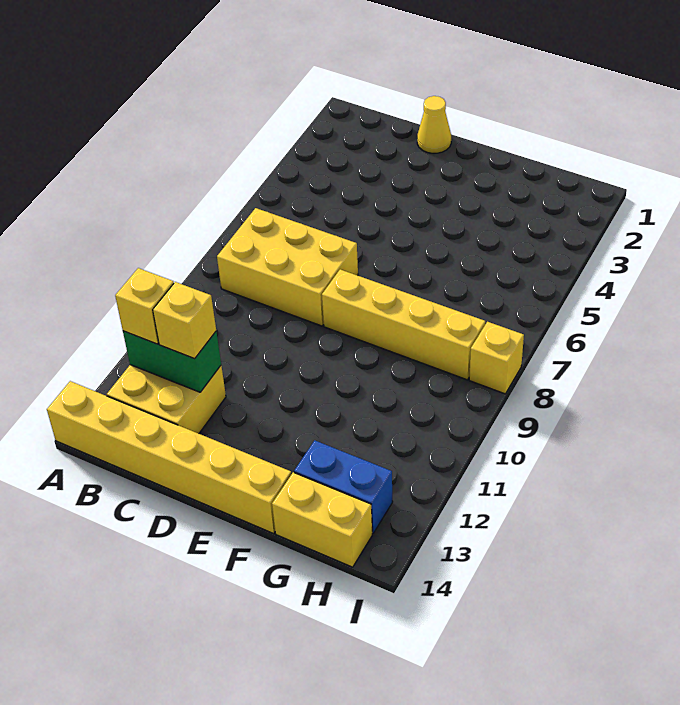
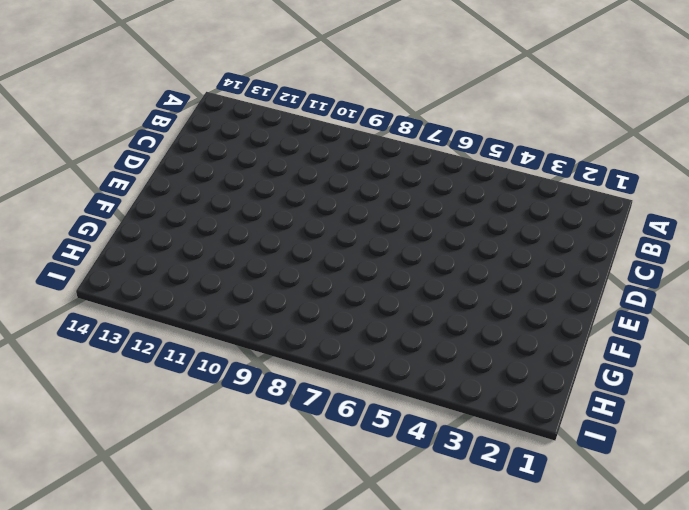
none -> yellow 1x6 brick [47,381,291,534]
none -> yellow 2x3 brick [217,208,358,326]

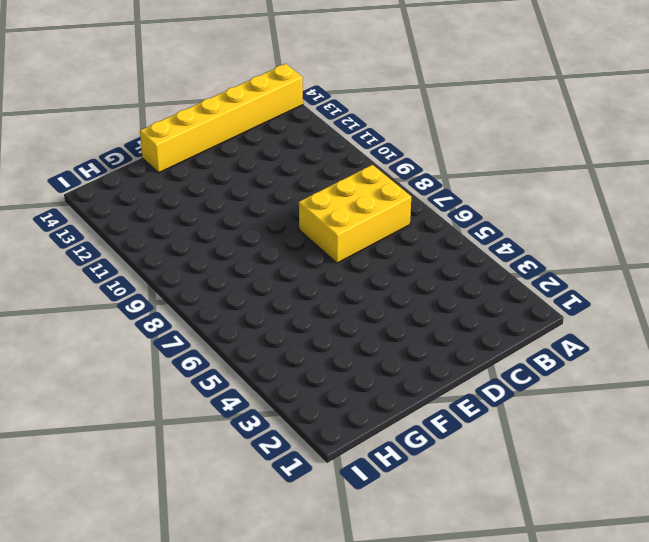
none -> yellow 2x2 brick [107,365,226,434]
none -> yellow 1x1 cone [417,96,451,153]

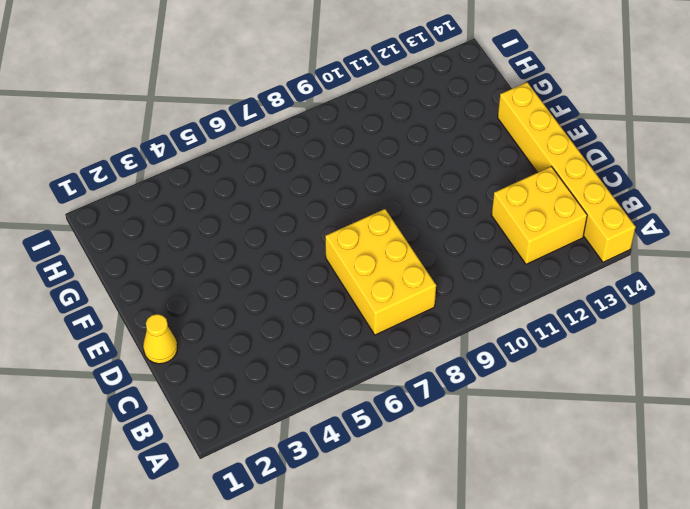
none -> yellow 1x4 brick [322,269,485,380]
none -> blue 1x2 brick [294,440,393,533]

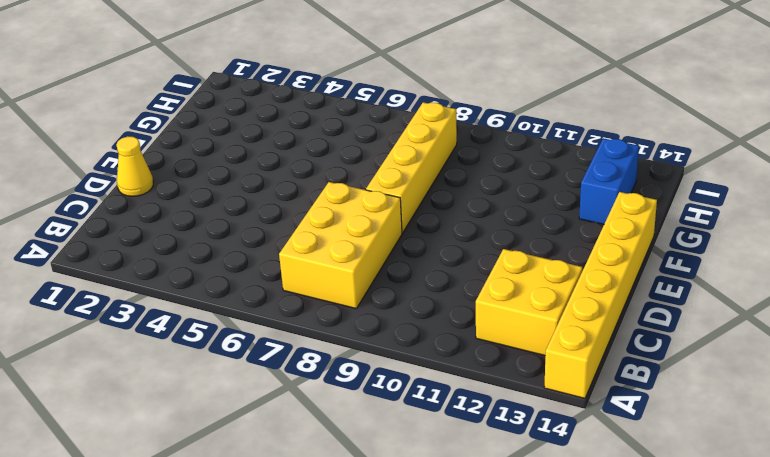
none -> yellow 1x2 brick [272,472,372,567]
none -> yellow 1x1 brick [469,322,524,394]

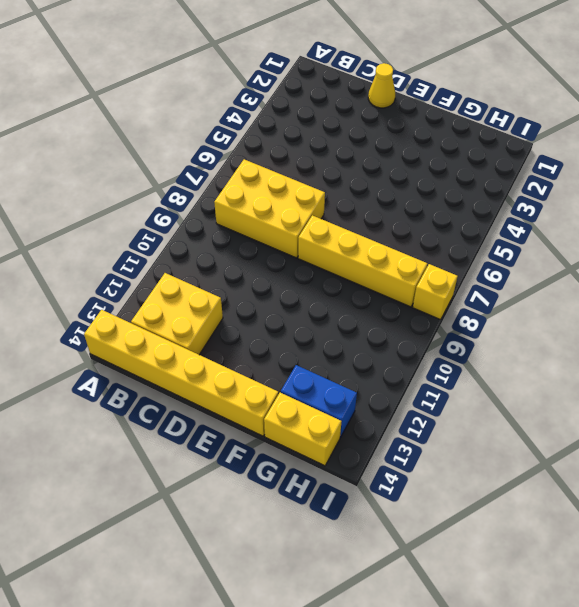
none -> green 1x2 brick [123,331,221,392]
none -> yellow 1x1 brick [115,268,174,344]

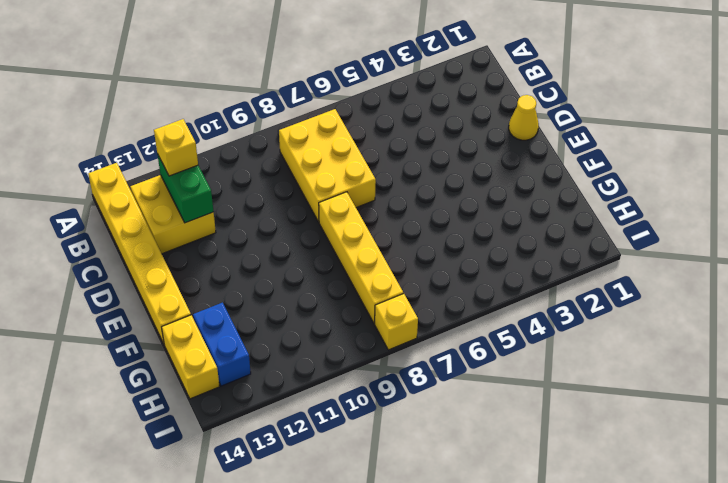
none -> yellow 1x1 brick [153,282,216,359]

